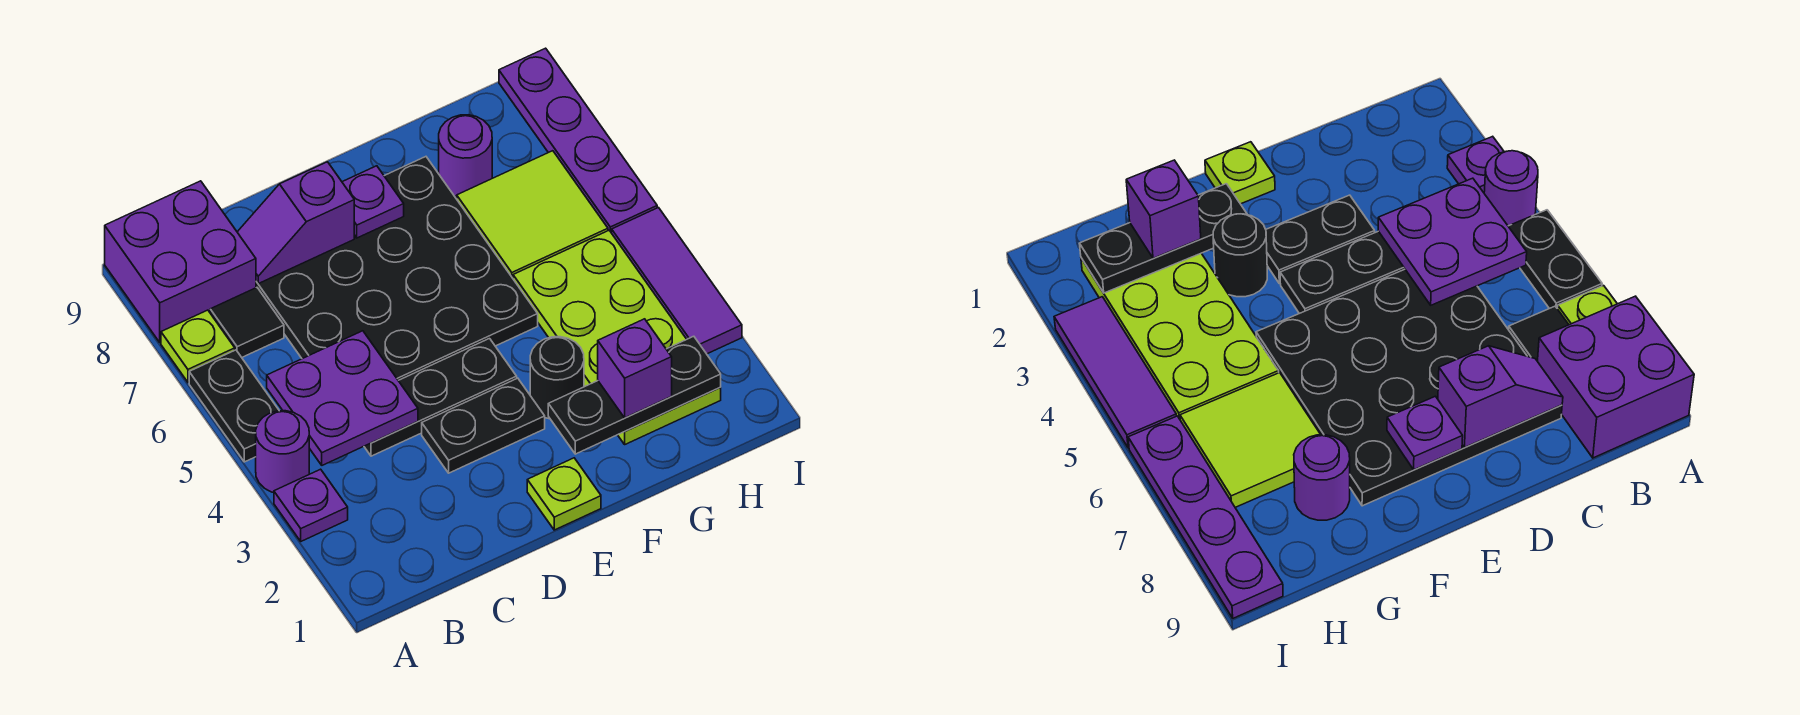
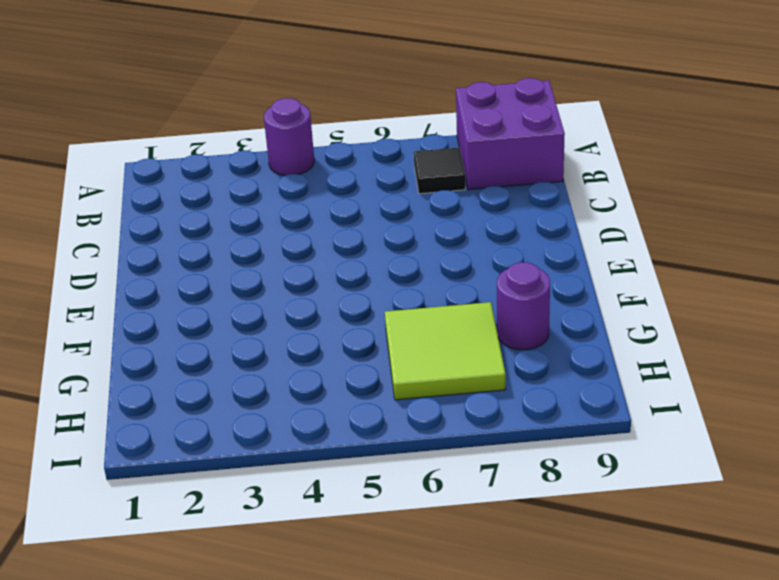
none -> purple 1x1 plate [274,469,348,541]
none -> black 1x2 plate [189,350,279,462]
none -> lime 1x1 plate [161,310,235,382]

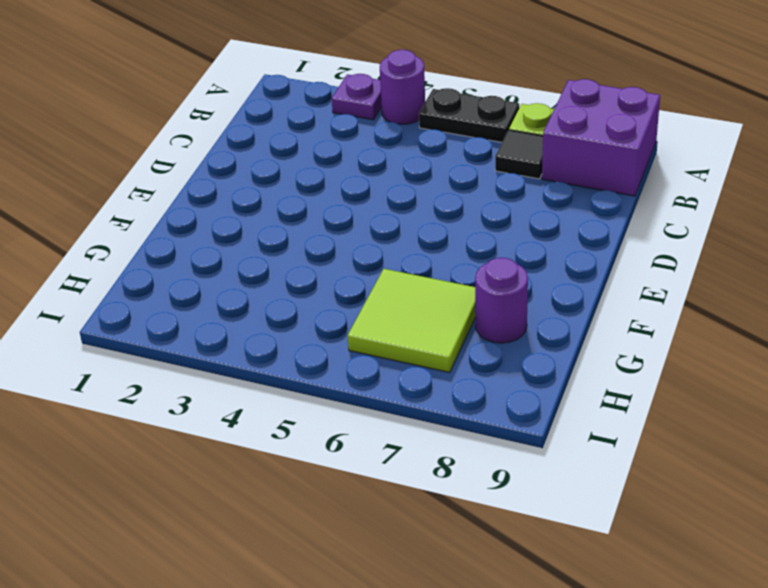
none -> black 1x3 plate [364,339,517,456]
none -> black 4x4 plate [256,157,538,380]
none -> black 1x2 plate [422,378,545,473]

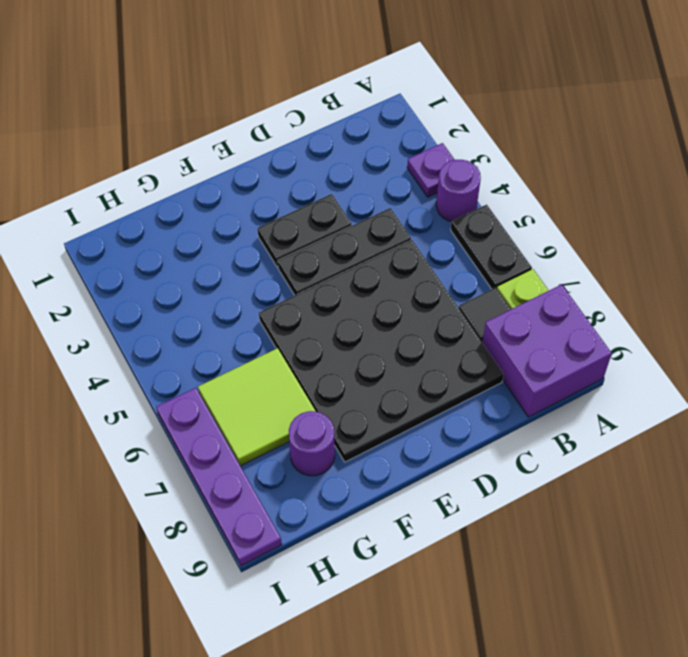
none -> lime 1x1 plate [527,458,601,530]
none -> black 1x1 round brick [530,337,584,419]
none -> lime 2x4 plate [513,231,721,444]

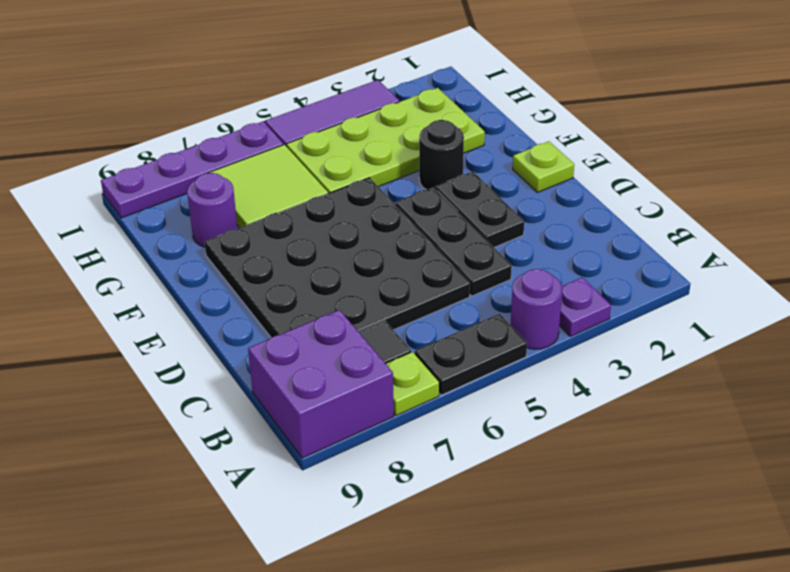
none -> purple 2x2 plate [267,331,418,465]
none -> purple 1x2 slope [237,162,354,284]
none -> purple 1x1 plate [342,166,404,238]

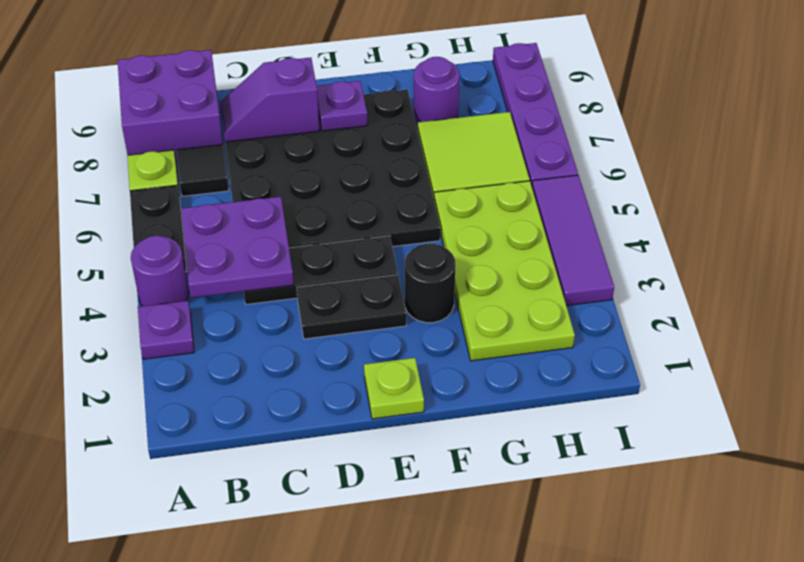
none -> black 1x3 plate [548,336,721,454]
none -> purple 1x1 brick [598,319,672,418]

